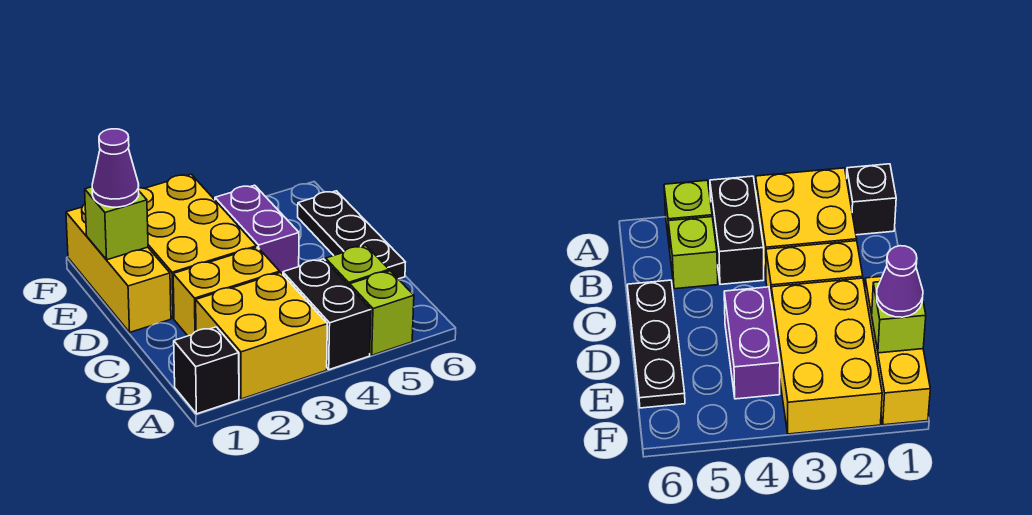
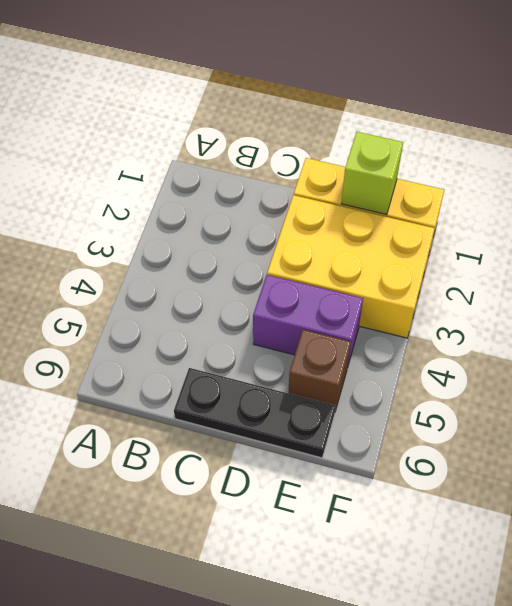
brown 1x1 brick [288,330,351,411] -> none
none -> black 1x1 brick [174,327,239,414]
none -> yellow 2x2 brick [196,273,327,399]
none -> black 1x2 brick [283,259,371,370]

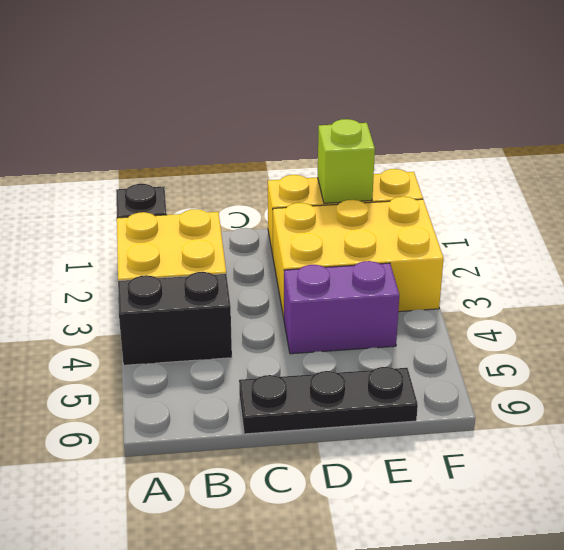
none -> lime 1x1 brick [350,271,414,355]
none -> lime 1x1 brick [326,245,389,286]
none -> yellow 1x2 brick [173,247,280,336]

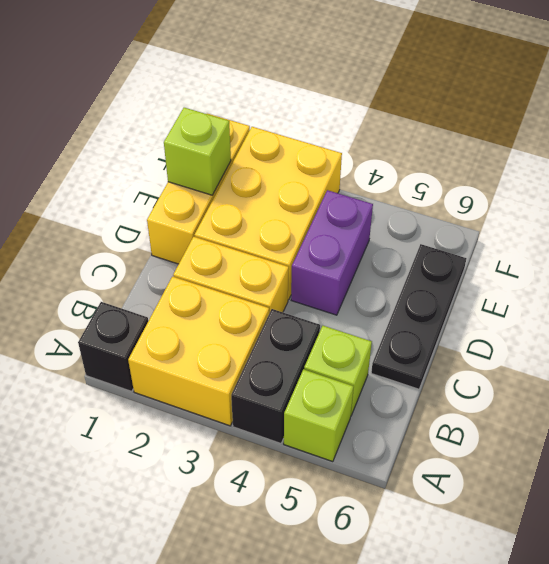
none -> purple 1x1 cone [92,129,139,207]

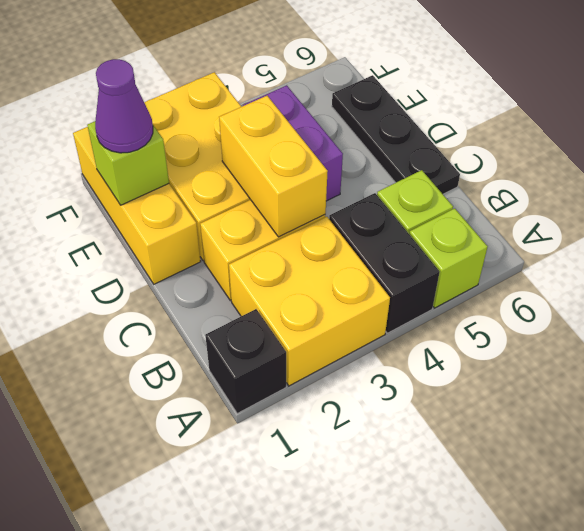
yellow 1x2 brick [219,96,328,237] -> none

